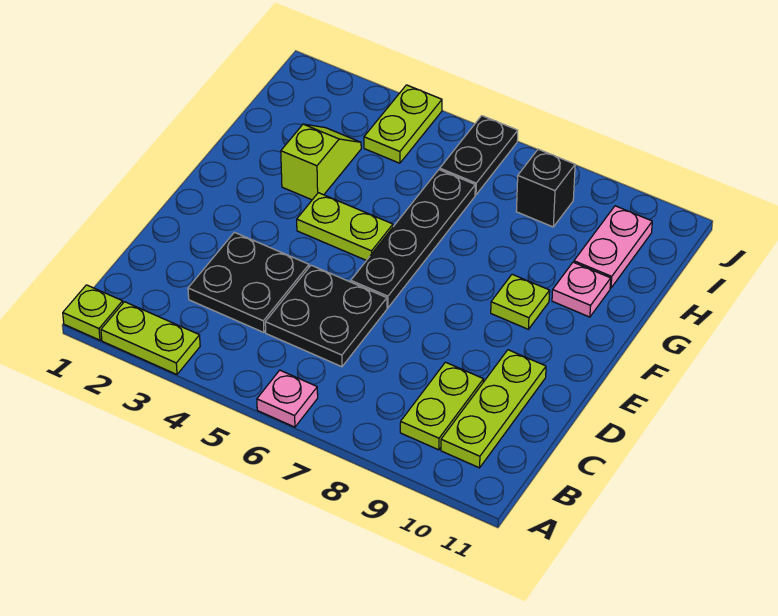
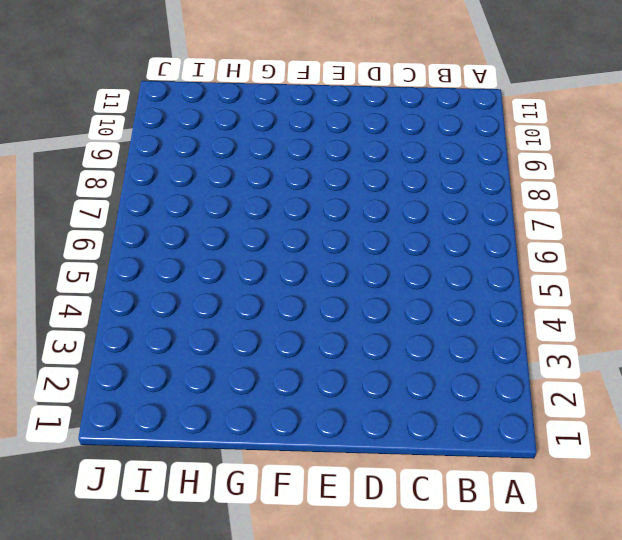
none -> lime 1x1 plate [63,285,123,340]
none -> lime 1x2 plate [101,302,200,375]
none -> pink 1x1 plate [257,370,318,427]

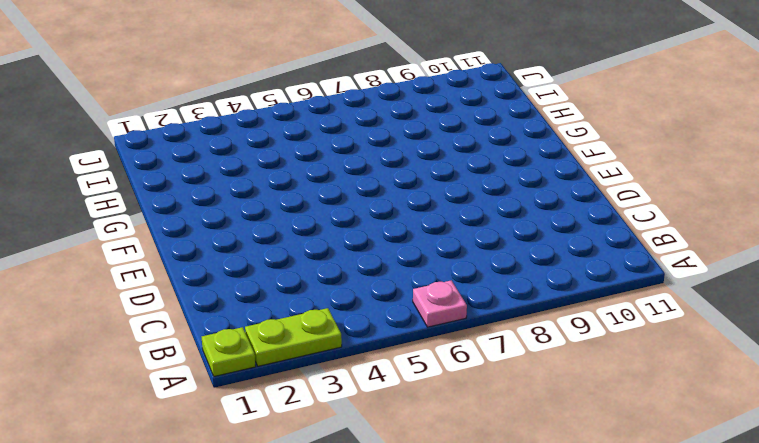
none -> lime 1x2 plate [400,362,484,450]
none -> lime 1x3 plate [441,350,546,468]
none -> black 2x2 plate [188,232,309,332]

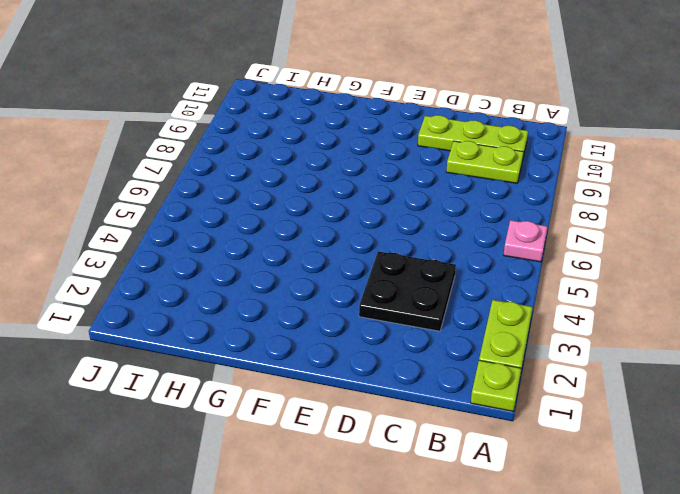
none -> black 2x2 plate [265,265,387,367]
none -> black 1x4 plate [351,170,475,308]
none -> lime 1x2 plate [297,193,393,260]

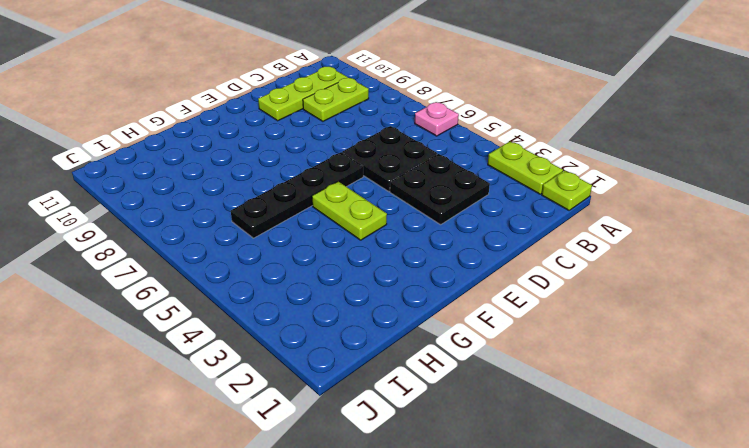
none -> lime 1x1 plate [491,274,550,329]
none -> lime 1x2 slope [281,124,361,200]
none -> pink 1x1 plate [552,262,611,317]

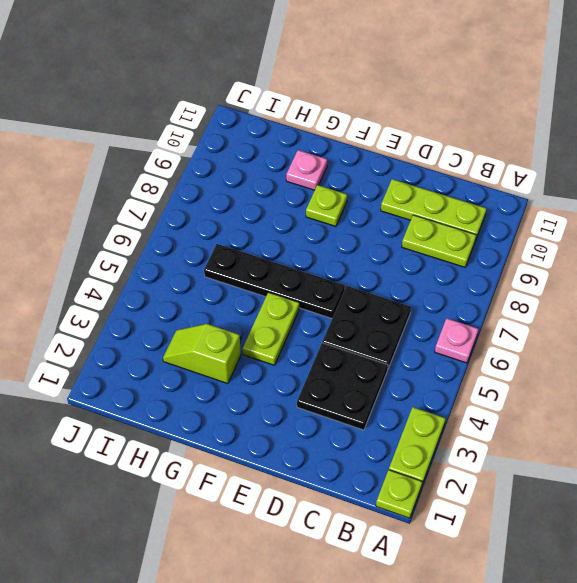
none -> pink 1x2 plate [574,206,652,288]
none -> lime 1x2 plate [364,85,442,163]
none -> black 1x2 plate [440,116,518,195]

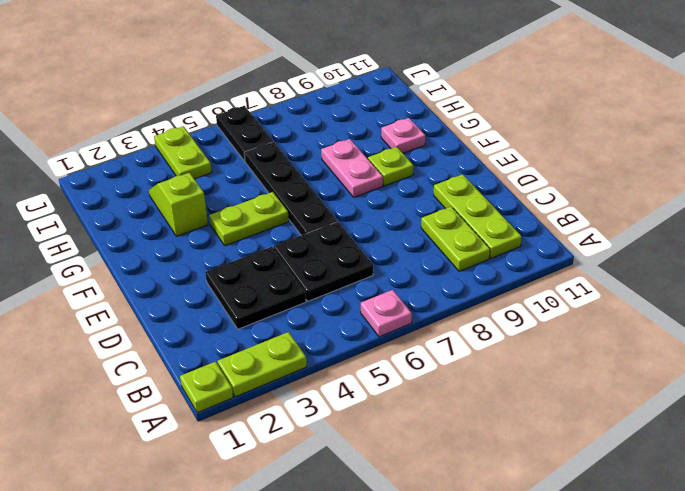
pink 1x2 plate [321,139,383,197] -> pink 1x2 plate moved to [574,206,652,288]
none -> black 1x1 brick [516,149,575,227]

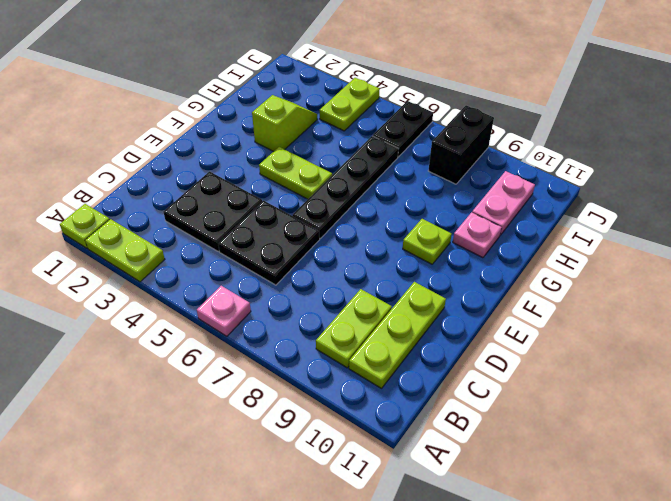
black 1x2 brick [428,105,494,184] -> black 1x1 brick [516,149,575,227]

